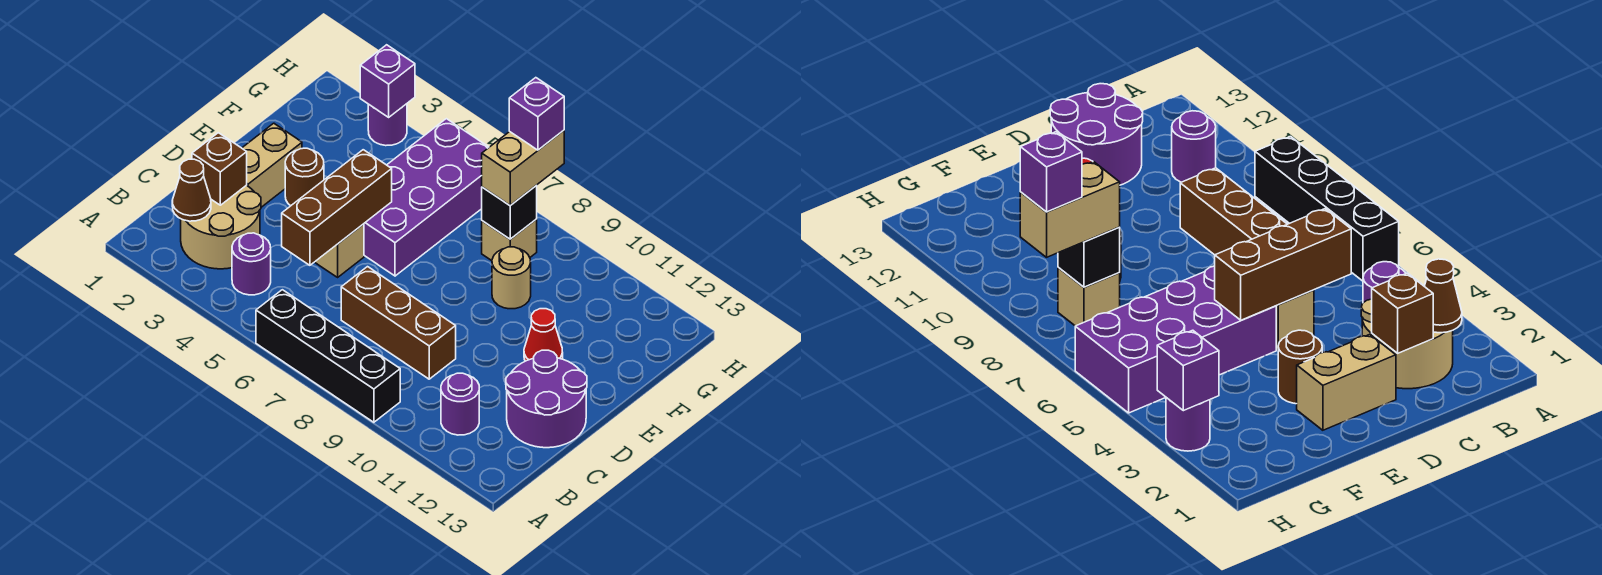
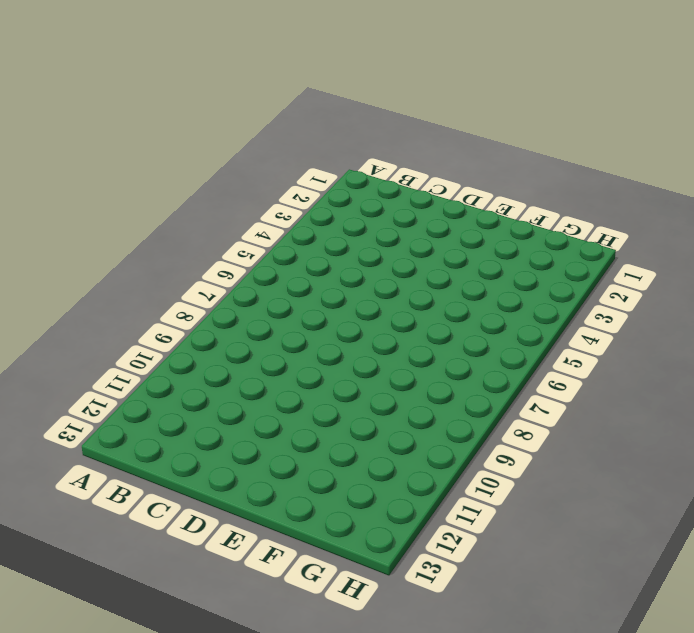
none -> black 1x4 brick [256,290,400,422]
none -> tan 2x2 round brick [181,185,261,269]
none -> purple 1x1 round brick [232,233,271,295]

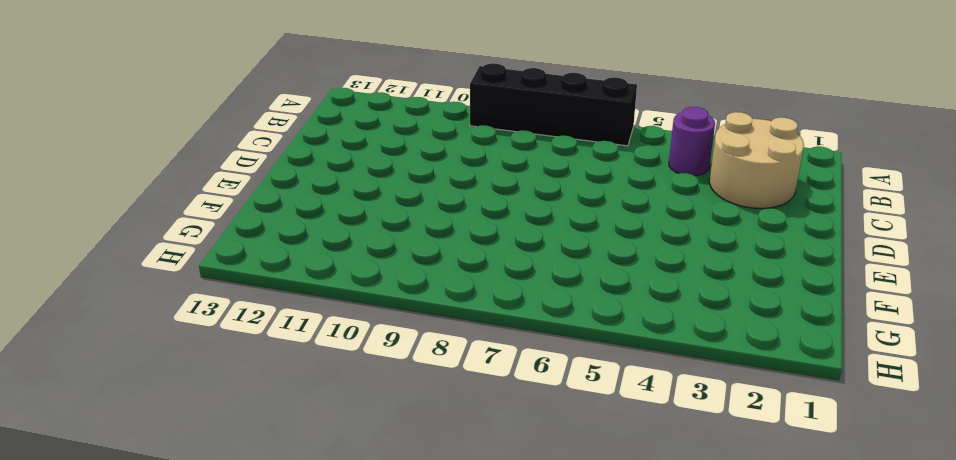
none -> purple 1x1 round brick [441,373,479,435]
none -> brown 1x3 brick [341,267,456,379]
none -> purple 2x2 round brick [506,350,587,448]

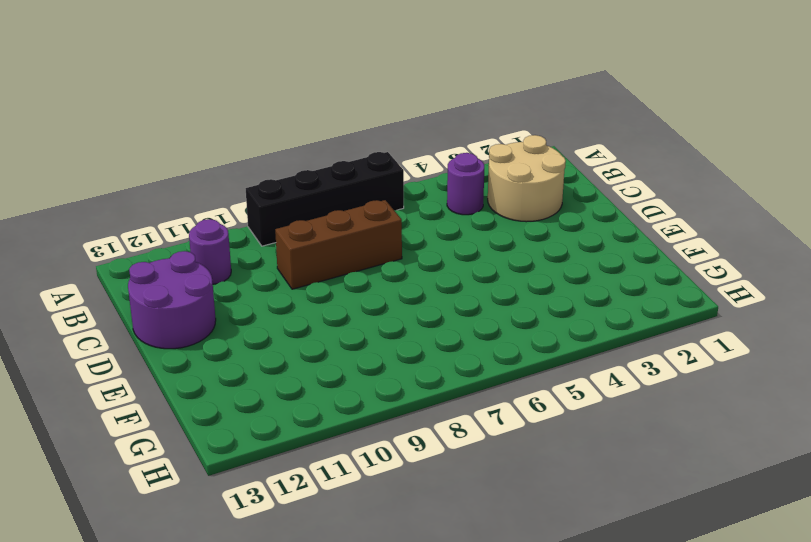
none -> tan 1x2 brick [242,123,302,207]
none -> tan 1x1 brick [315,224,364,277]
none -> brown 1x1 round brick [285,148,324,206]

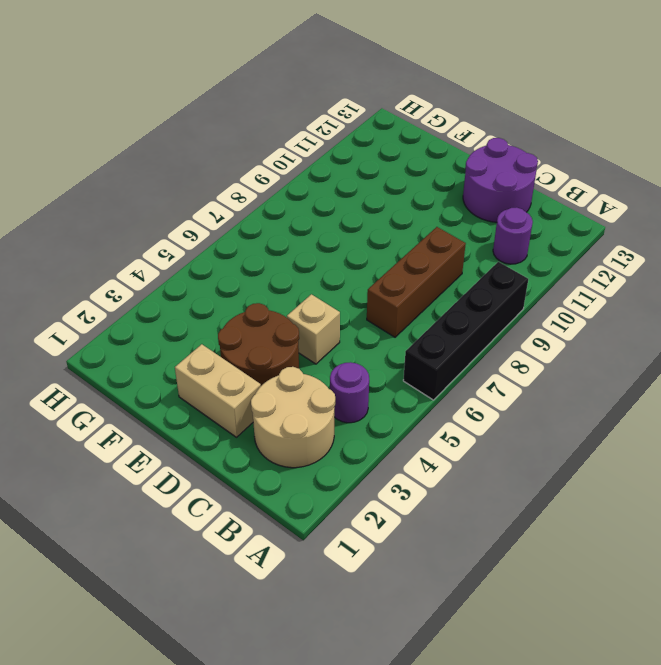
brown 2x2 round brick [218,303,299,386] -> brown 1x1 round brick [285,148,324,206]
none -> purple 2x4 brick [364,119,489,276]
none -> red 1x1 cone [524,309,563,361]
none -> tan 1x1 round brick [492,247,531,309]

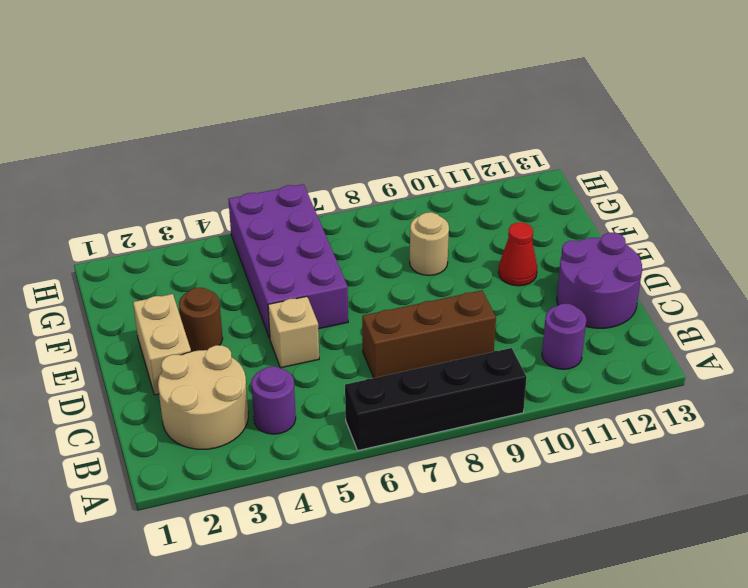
none -> tan 1x1 brick [482,219,537,261]
none -> purple 1x1 round brick [368,104,407,146]
none -> brown 1x1 cone [172,159,211,221]

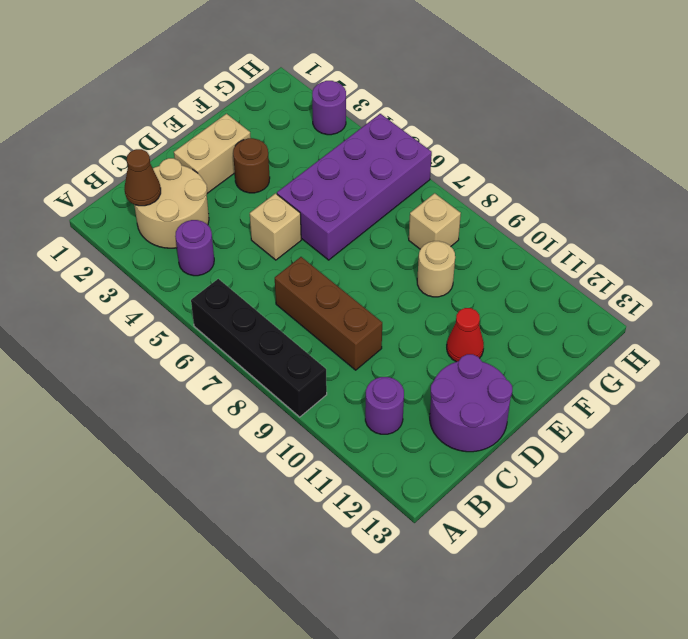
none -> brown 1x1 brick [192,133,247,205]
none -> brown 1x3 brick [282,150,392,265]
none -> black 1x1 brick [482,186,537,239]

